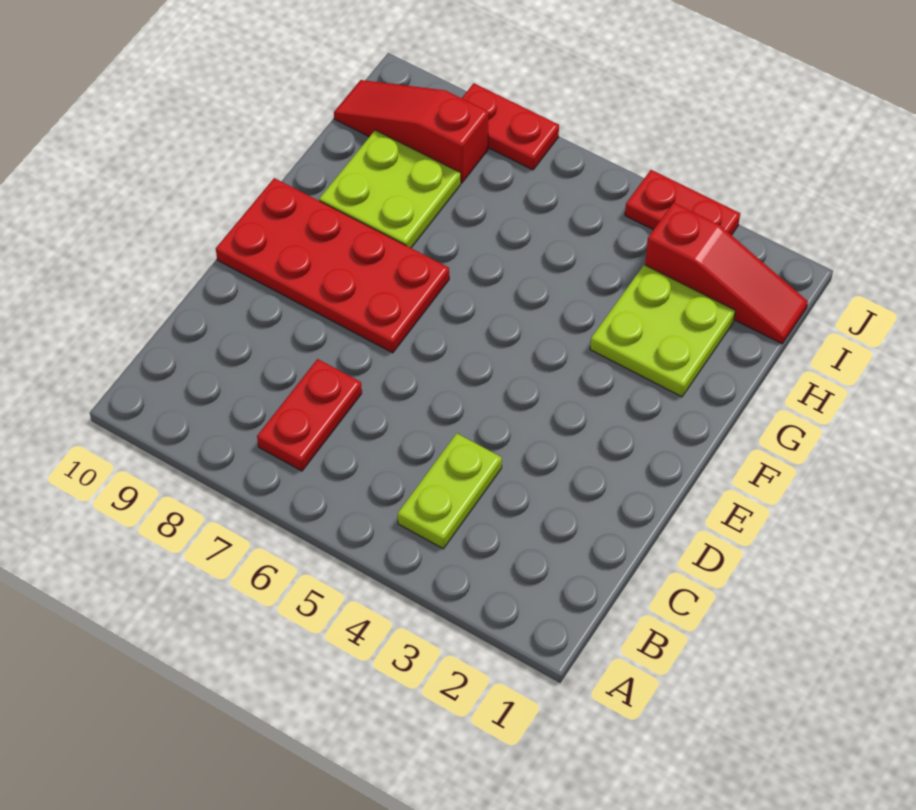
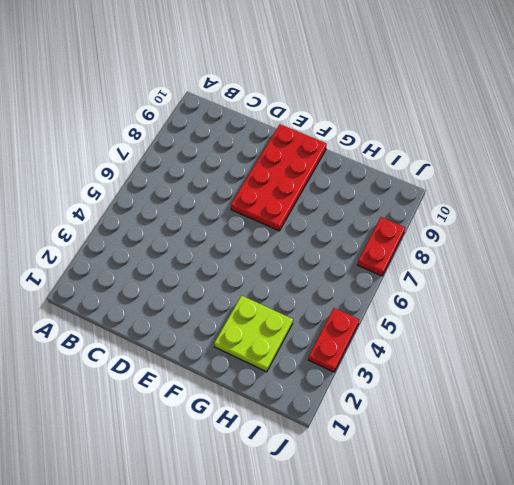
none -> lime 1x2 plate [398,433,502,549]
none -> red 1x2 plate [257,359,362,471]

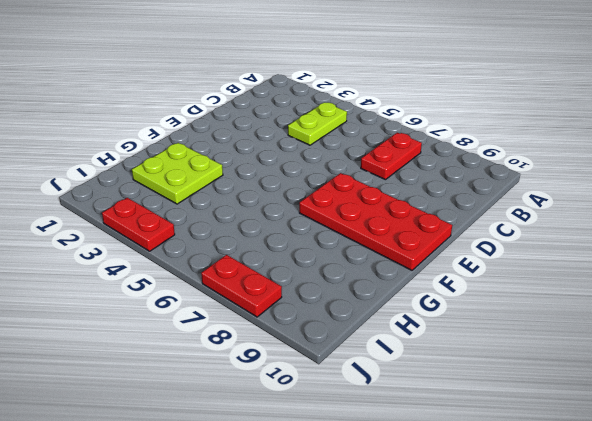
none -> lime 2x2 plate [319,130,461,248]
none -> red 1x3 slope [645,203,808,344]

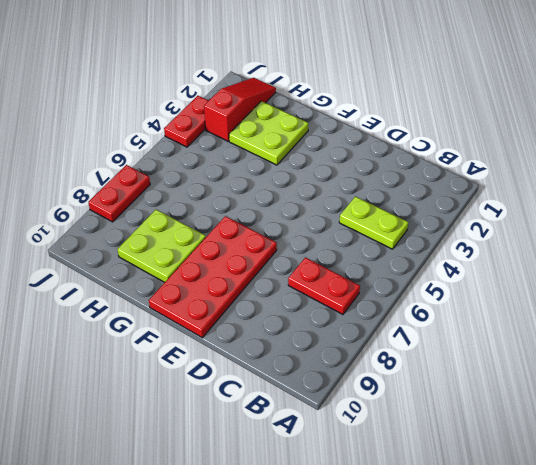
none -> red 1x3 slope [334,80,489,183]

